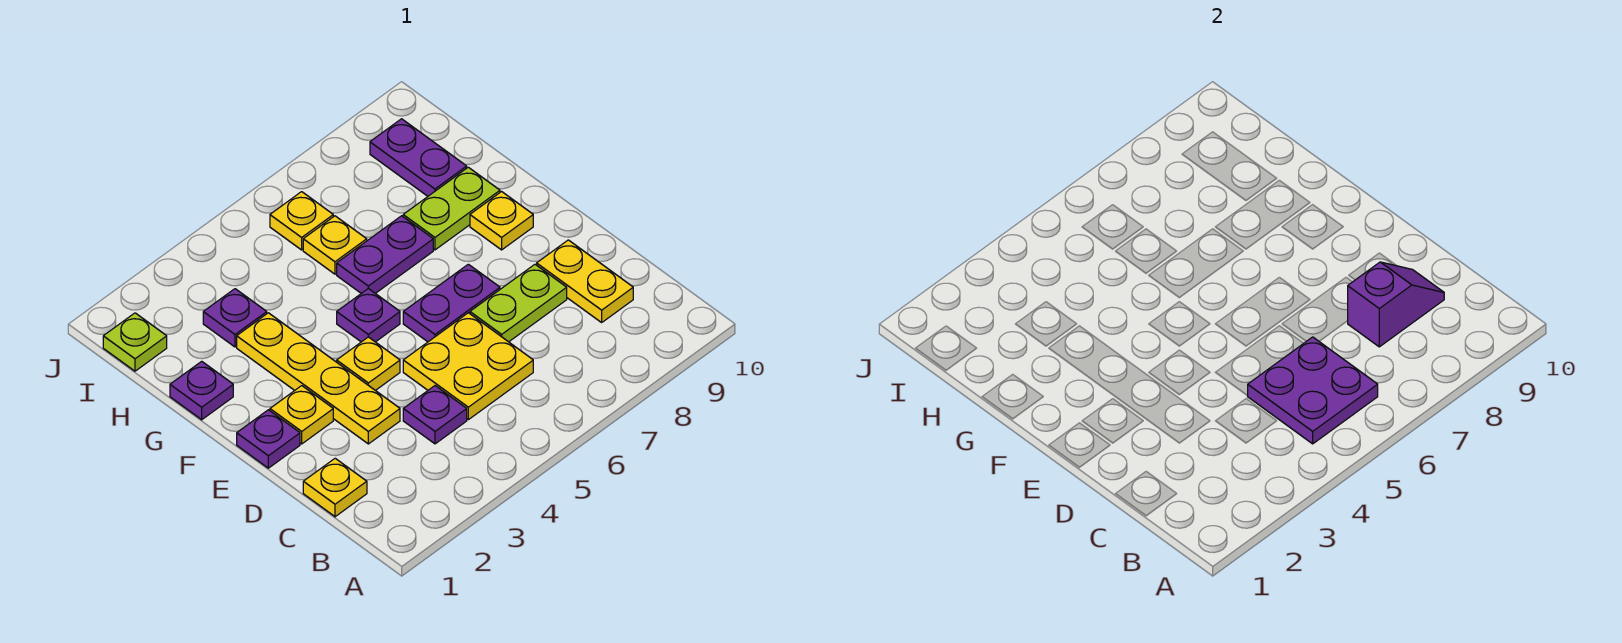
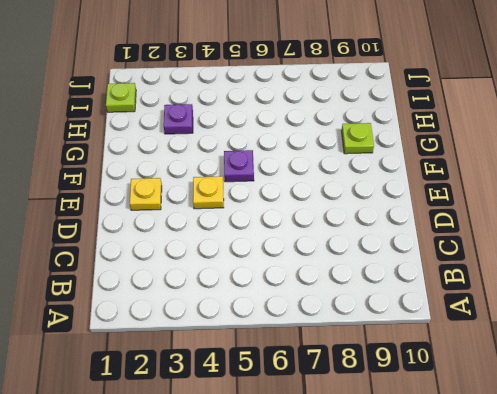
lime 1x1 plate [342,123,374,154] -> lime 1x2 plate [403,167,500,250]
none -> yellow 1x1 plate [303,458,367,517]
none -> purple 1x1 plate [403,386,467,444]
none -> yellow 2x2 plate [403,313,533,420]

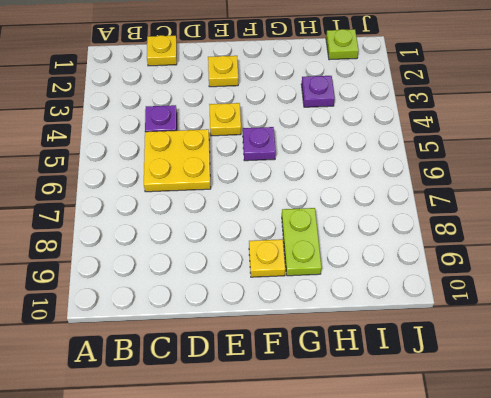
none -> yellow 1x2 plate [537,240,633,322]
none -> yellow 1x4 plate [237,313,400,444]
none -> lime 1x2 plate [470,264,567,342]

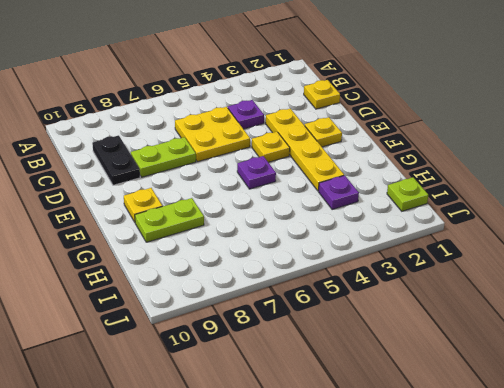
black 1x2 plate [92,135,140,185] -> yellow 1x2 plate [537,240,633,322]
none -> purple 1x1 plate [237,410,300,468]
none -> purple 1x2 plate [403,264,500,342]
none -> purple 1x1 plate [170,361,233,420]

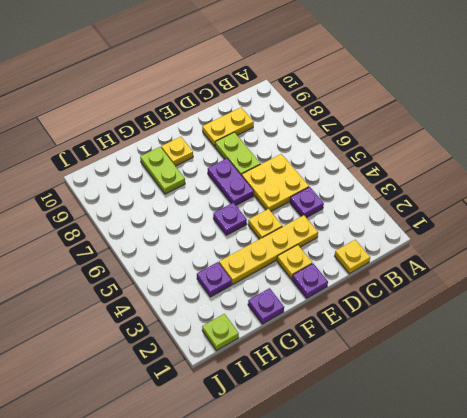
none -> purple 1x2 plate [337,216,433,293]
none -> yellow 1x1 plate [303,216,367,274]
none -> purple 1x2 plate [370,119,467,196]

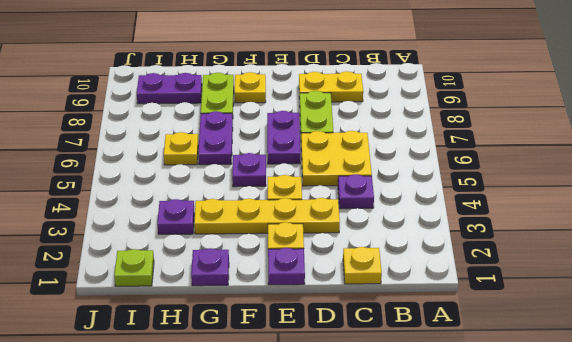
none -> yellow 1x1 plate [270,192,333,250]
none -> purple 2x2 plate [1248,337,1378,444]
none -> purple 1x2 slope [1348,262,1444,347]

